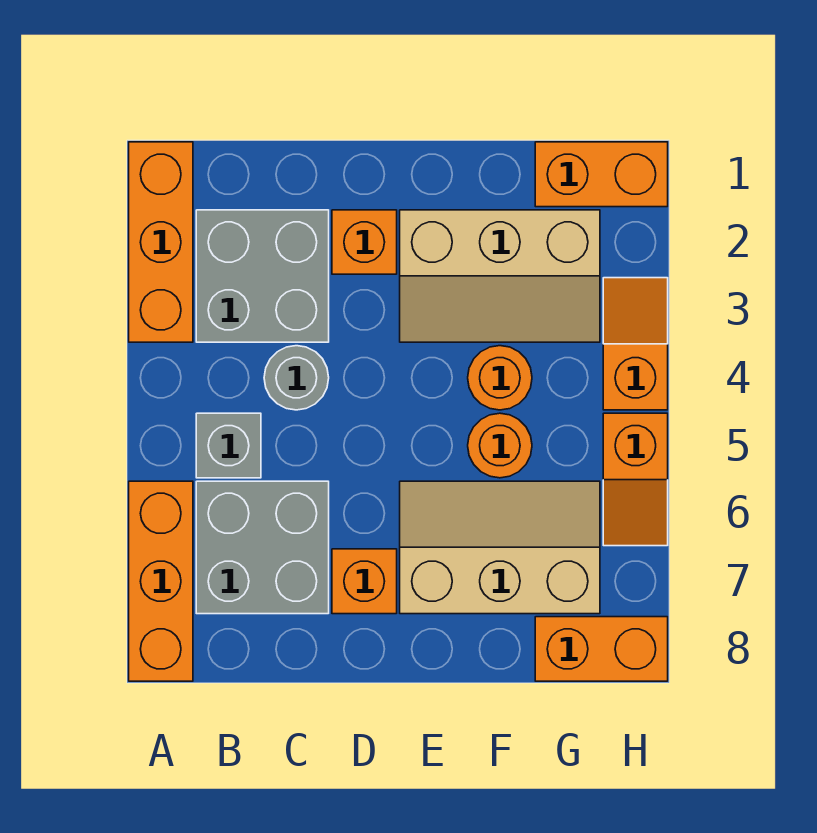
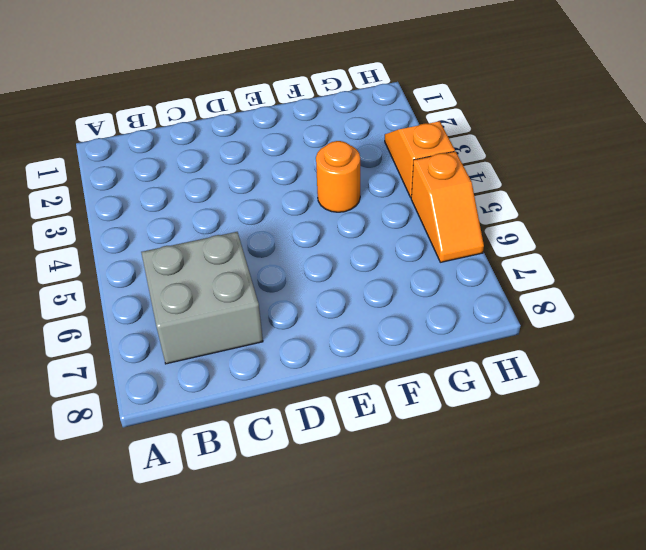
none -> orange 1x3 brick [129,142,193,342]
none -> orange 1x3 brick [129,481,193,681]
none -> grey 2x2 brick [196,210,329,342]

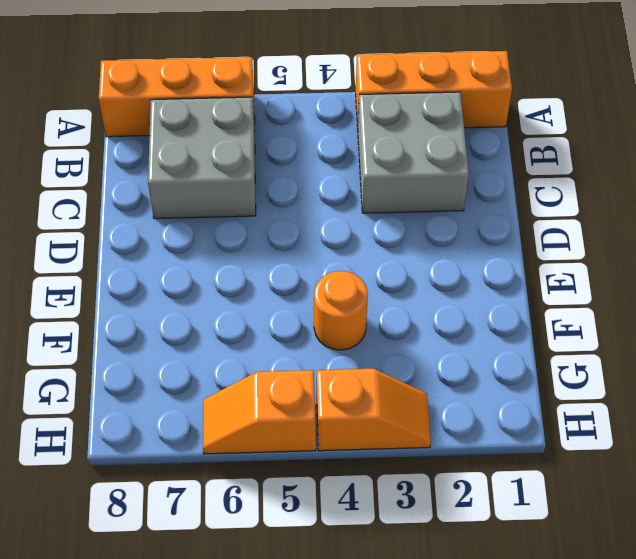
none -> grey 1x1 brick [196,413,261,478]
none -> grey 1x1 round brick [264,346,329,410]
none -> orange 1x1 brick [332,210,397,274]

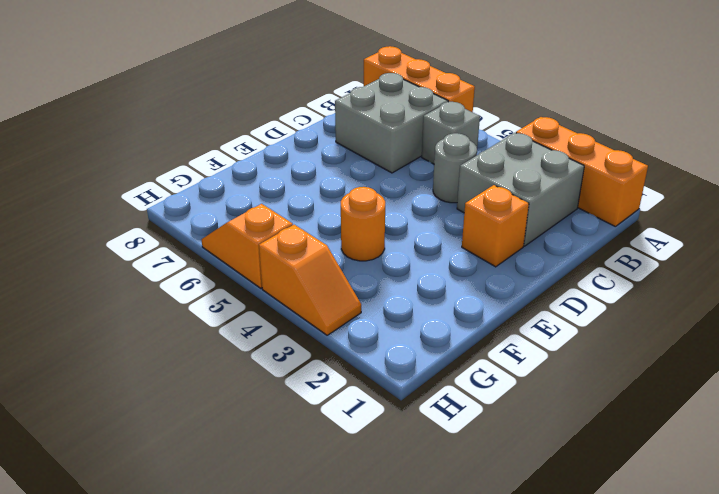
none -> orange 1x1 brick [332,549,397,614]
none -> tan 2x3 slope [400,210,600,342]
none -> tan 2x3 slope [400,481,600,614]

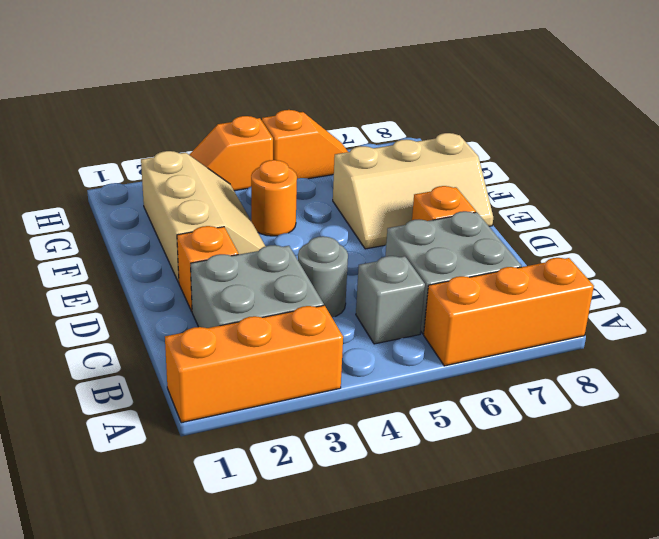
tan 2x3 slope [333,133,493,249] -> tan 2x3 slope turned to [400,481,600,614]
none -> orange 1x1 round brick [468,413,532,478]
none -> orange 1x2 brick [535,142,668,207]
none -> orange 1x2 brick [535,617,668,681]

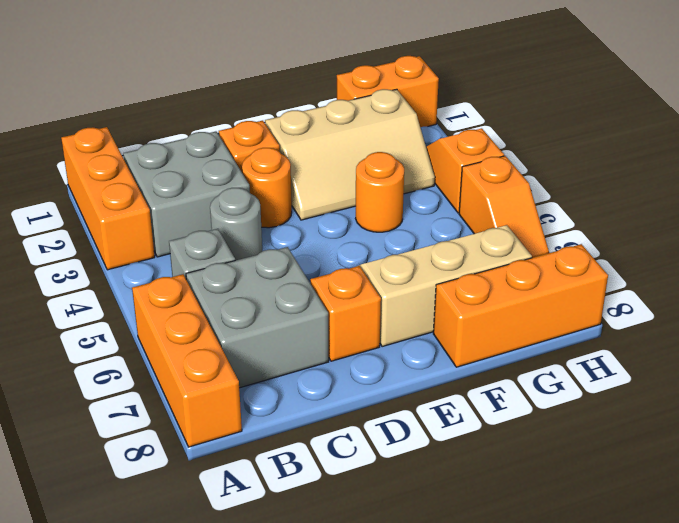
orange 1x1 round brick [242,148,292,228] -> orange 1x1 round brick moved to [468,413,532,478]
orange 1x3 brick [433,244,608,367] -> orange 1x2 brick [535,617,668,681]

